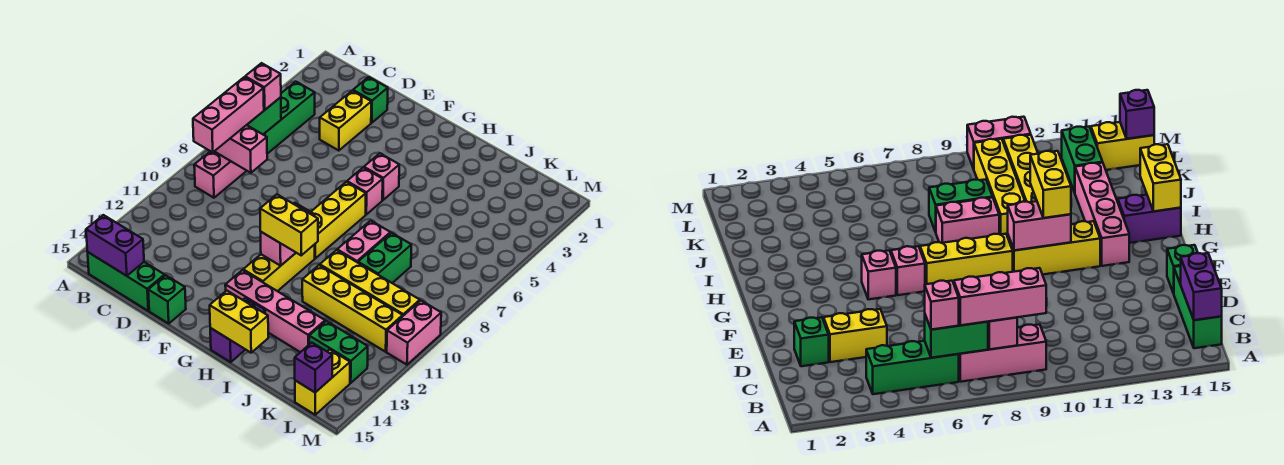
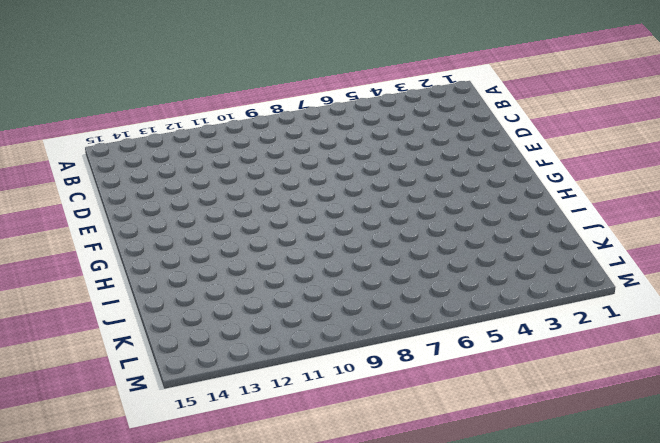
none -> green 1x3 brick [264,82,315,154]
none -> pink 1x3 brick [194,134,264,198]
none -> green 1x3 brick [88,252,165,311]

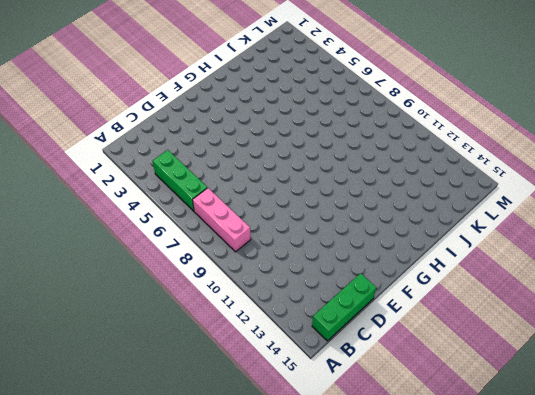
none -> green 1x1 brick [353,77,388,123]
none -> yellow 1x2 brick [320,91,371,151]
none -> green 1x1 brick [148,275,186,323]

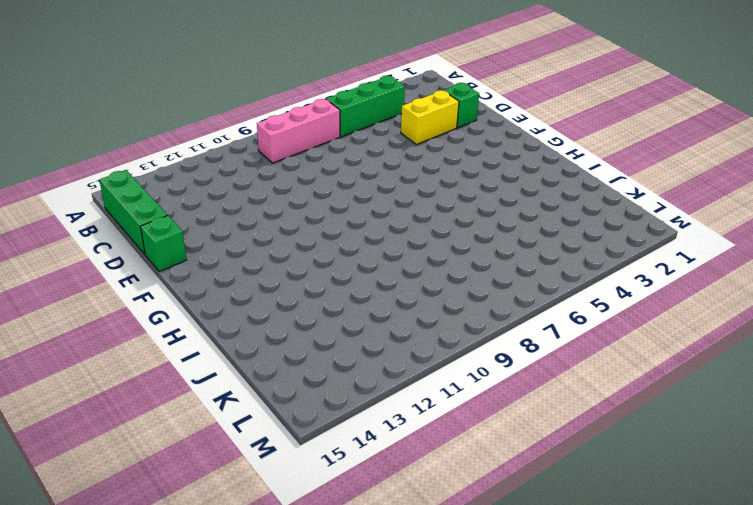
none -> pink 1x1 brick [364,153,399,200]
none -> pink 1x1 brick [347,167,383,214]
none -> yellow 1x3 brick [311,182,366,258]

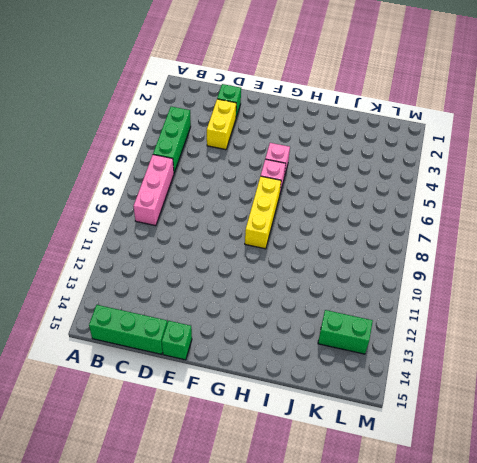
none -> yellow 1x3 brick [243,244,315,291]
none -> pink 1x4 brick [225,270,325,352]
none -> purple 1x2 brick [210,298,265,362]

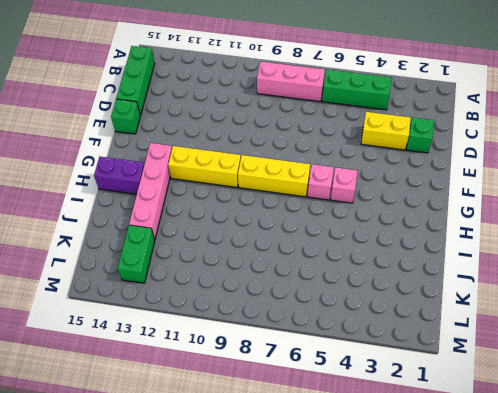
none -> pink 1x2 brick [337,221,390,263]
none -> yellow 1x4 brick [320,250,420,316]
none -> yellow 1x4 brick [302,265,403,352]

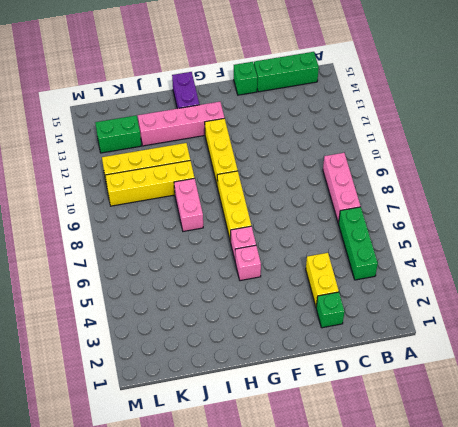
none -> green 1x2 brick [358,233,411,283]
none -> yellow 1x2 brick [295,350,350,415]
none -> pink 1x2 brick [387,301,441,365]

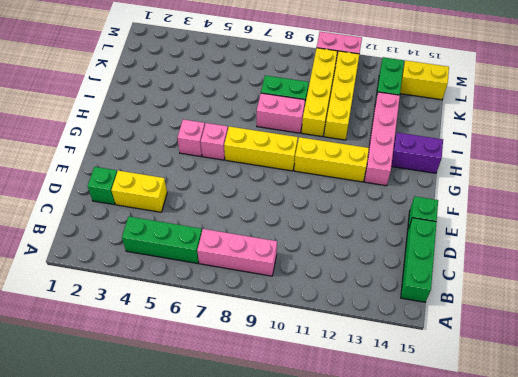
none -> green 1x2 brick [247,97,281,134]
none -> pink 1x2 brick [214,125,267,173]
none -> purple 1x2 brick [86,215,144,276]

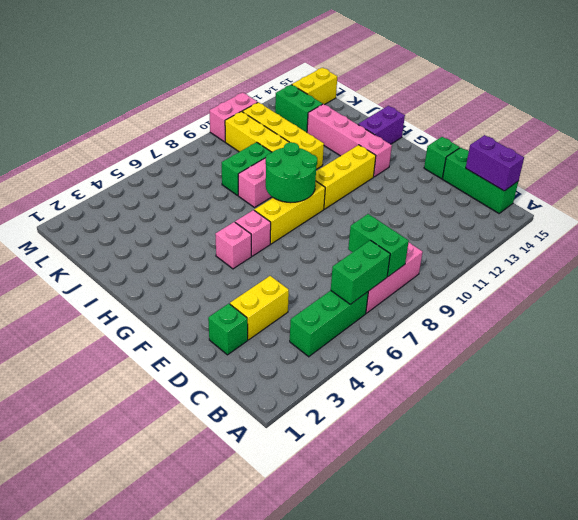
green 1x2 brick [348,214,409,277] -> pink 1x2 brick [214,125,267,173]
green 2x2 round brick [266,142,317,203] -> none
none -> pink 1x2 brick [261,203,315,266]
none -> yellow 1x2 brick [210,291,268,353]
none -> purple 1x1 brick [295,343,332,392]

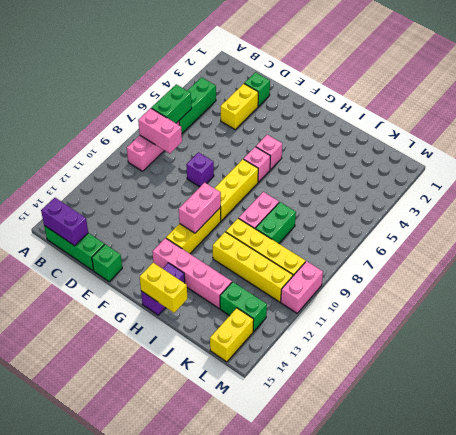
purple 1x1 brick [186,152,214,187] -> purple 1x1 brick moved to [295,343,332,392]
none -> pink 1x1 brick [245,63,281,110]
none -> pink 1x3 brick [193,77,264,152]
none -> yellow 1x2 brick [260,194,318,255]

